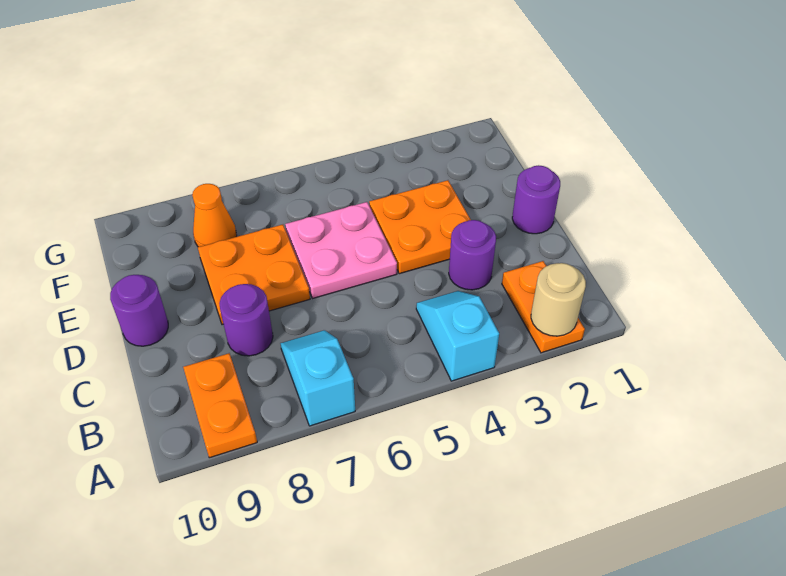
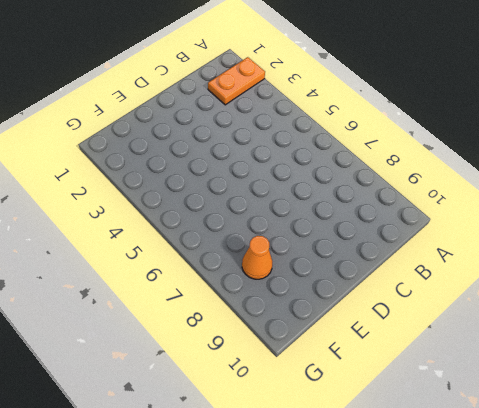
none -> cyan 1x2 slope [416,291,499,381]
none -> cyan 1x2 slope [280,330,355,426]
none -> orange 1x2 plate [183,353,257,458]

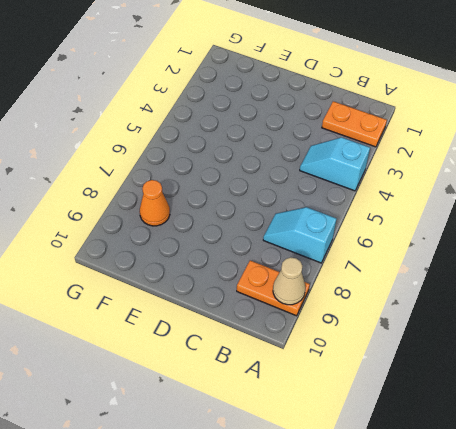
tan 1x1 cone [273,257,305,305] -> none
none -> purple 1x1 round brick [449,220,496,290]
none -> purple 1x1 round brick [219,284,273,356]
none -> purple 1x1 round brick [512,165,560,234]

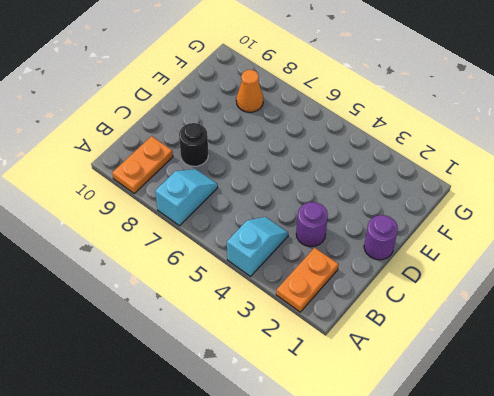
black 1x1 round brick [179,123,208,167] -> purple 1x1 round brick [219,284,273,356]
none -> orange 2x2 plate [369,180,471,274]
none -> pink 2x2 plate [285,202,397,299]
none -> orange 2x2 plate [198,225,310,325]

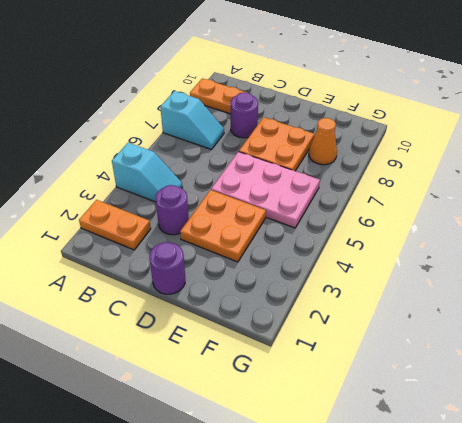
pink 2x3 plate [211,152,320,228] -> pink 2x2 plate [285,202,397,299]
none -> purple 1x1 round brick [110,275,168,346]
none -> tan 1x1 round brick [531,263,586,336]

